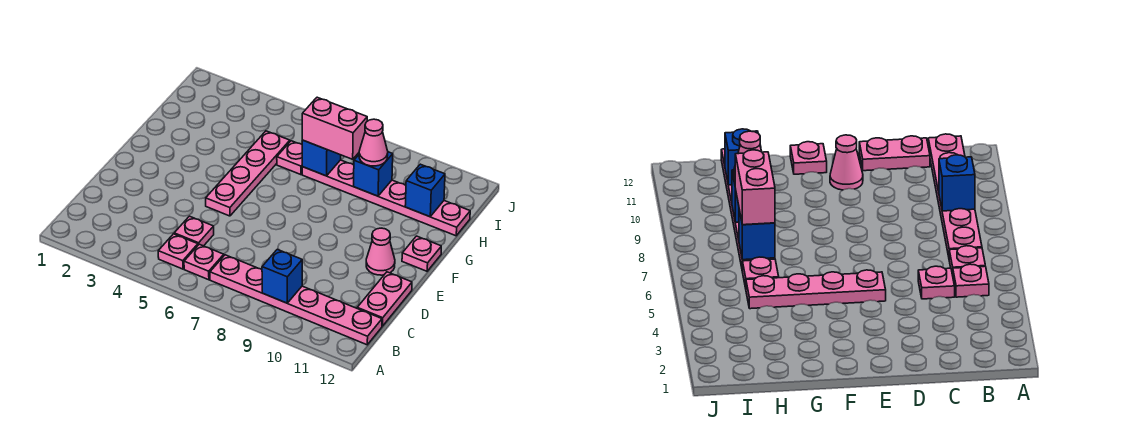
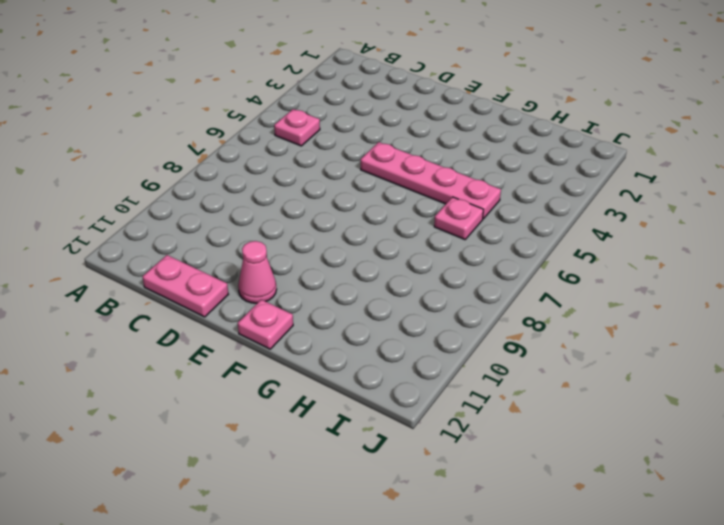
none -> pink 1x1 plate [184,244,224,280]
none -> pink 1x6 plate [210,255,382,345]
none -> pink 1x1 plate [174,216,214,246]

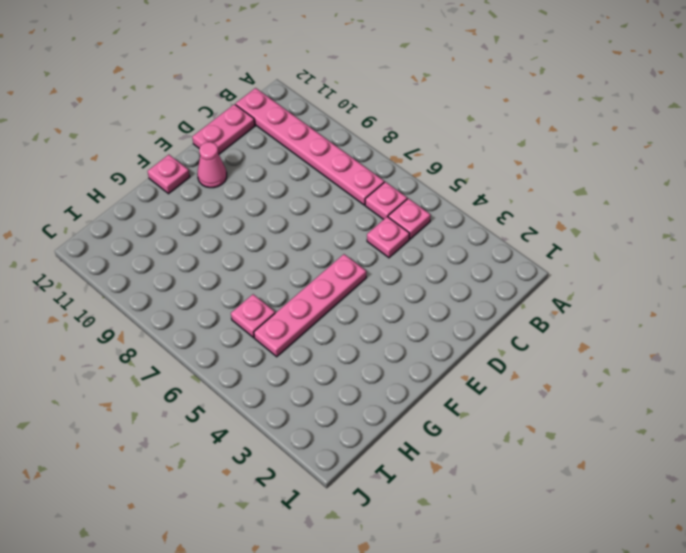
none -> pink 1x6 plate [302,160,470,236]
none -> blue 1x1 brick [262,249,302,303]
none -> blue 1x1 brick [302,140,341,176]

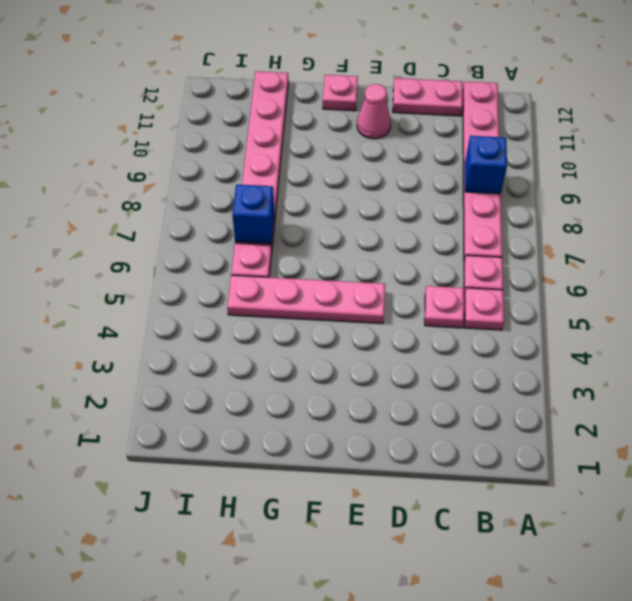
none -> blue 1x1 brick [354,152,393,196]
none -> blue 1x1 brick [405,164,445,217]
none -> pink 1x2 brick [302,97,367,159]

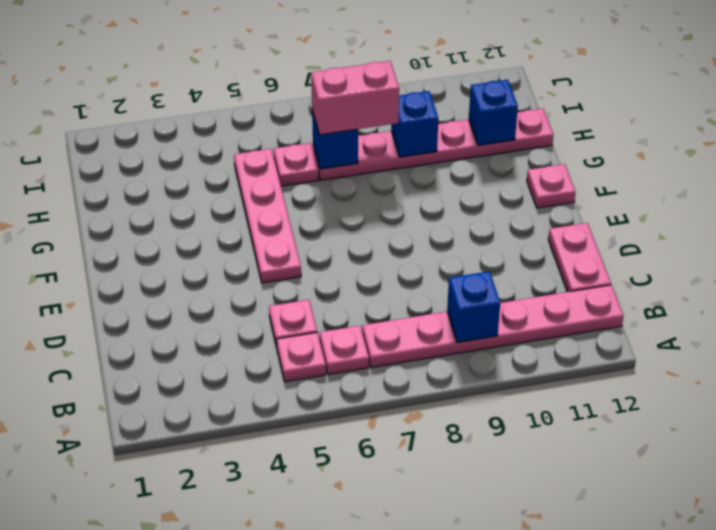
none -> pink 1x1 cone [366,228,395,275]
none -> pink 1x1 cone [359,119,388,166]

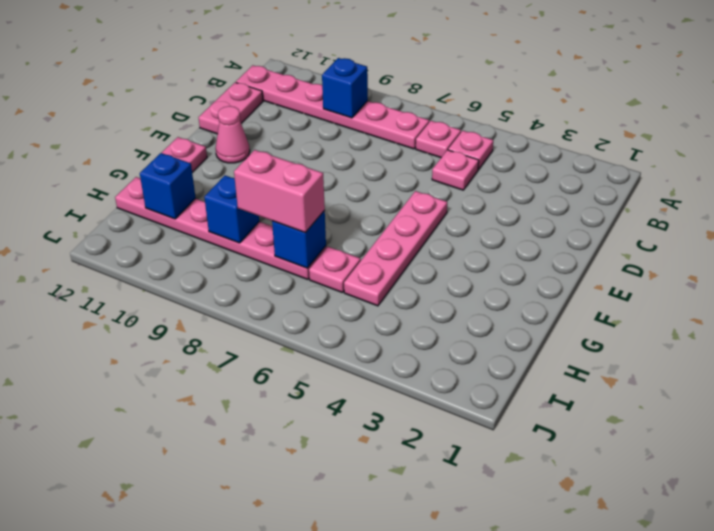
none -> pink 1x1 cone [359,119,388,166]

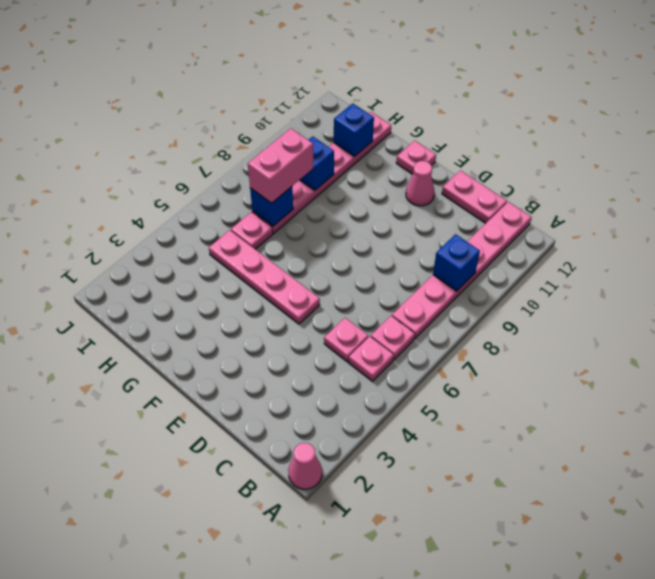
pink 1x1 cone [288,443,322,489] -> pink 1x1 cone moved to [359,119,388,166]

